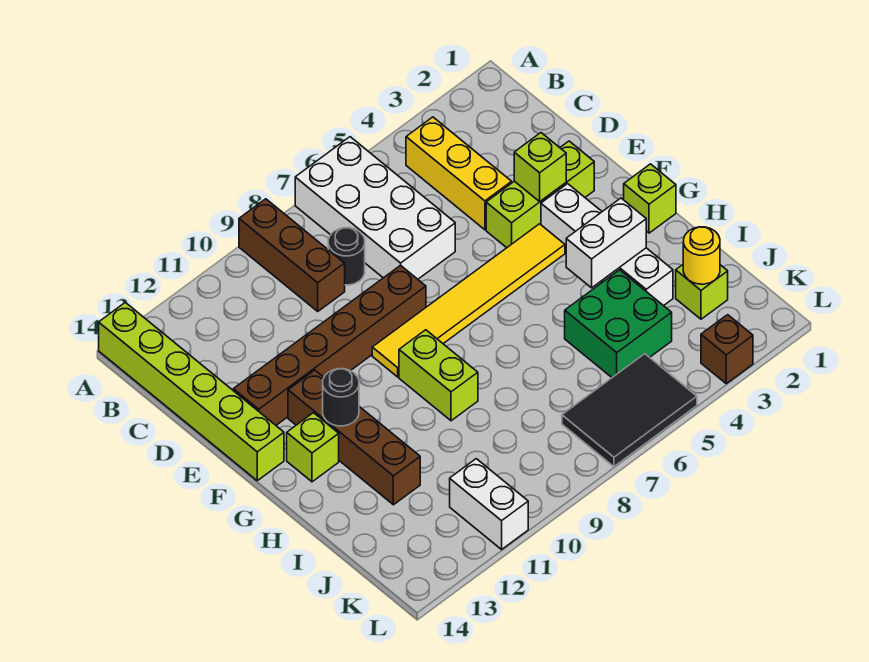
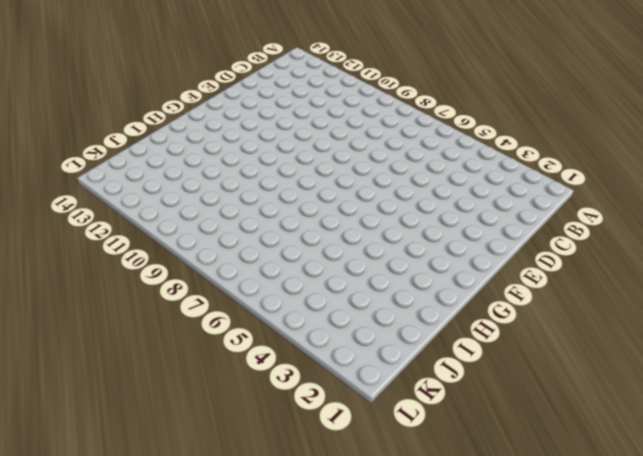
none -> white 2x4 brick [295,137,455,279]
none -> brown 1x3 brick [239,199,345,311]
none -> lime 1x6 brick [99,302,284,481]

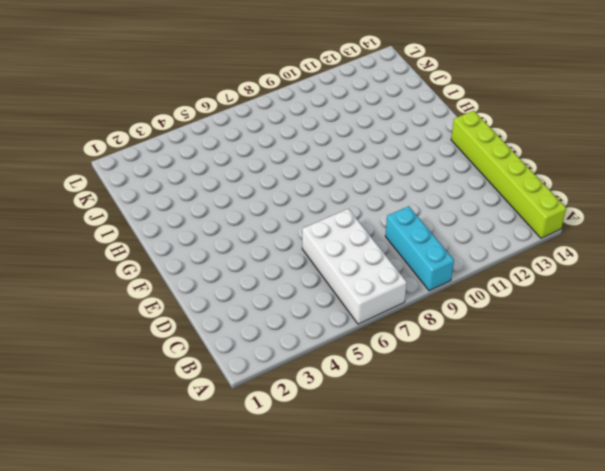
cyan 1x3 brick [385,206,454,291] -> brown 1x3 brick [239,199,345,311]
none -> yellow 1x3 brick [406,117,512,230]
none -> black 1x1 round brick [328,228,365,285]
none -> lime 1x3 brick [486,141,594,248]

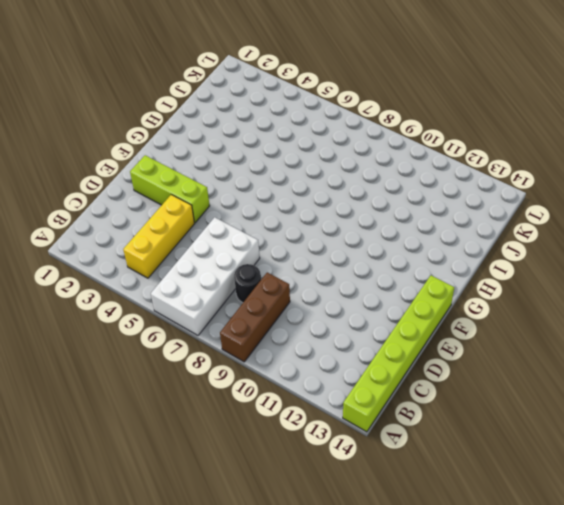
none -> brown 1x6 brick [233,265,426,425]
none -> white 1x4 brick [541,184,673,306]
none -> yellow 1x6 tile [372,224,565,377]

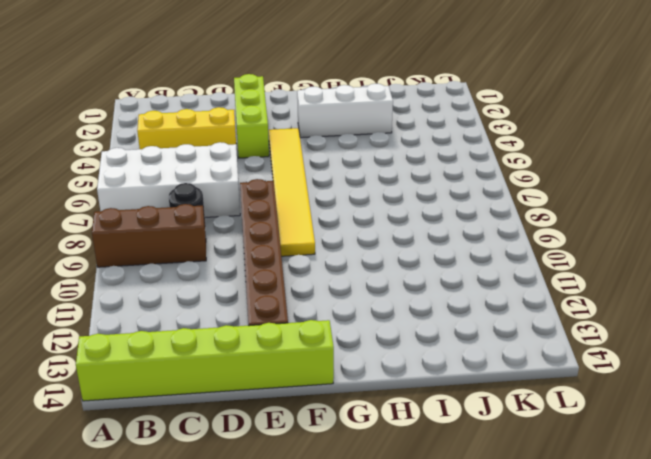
white 1x3 brick [297,84,393,138] -> white 1x4 brick [541,184,673,306]
none -> brown 1x4 brick [288,370,420,505]
none -> lime 1x1 brick [624,164,676,233]
none -> lime 1x2 brick [399,330,478,421]

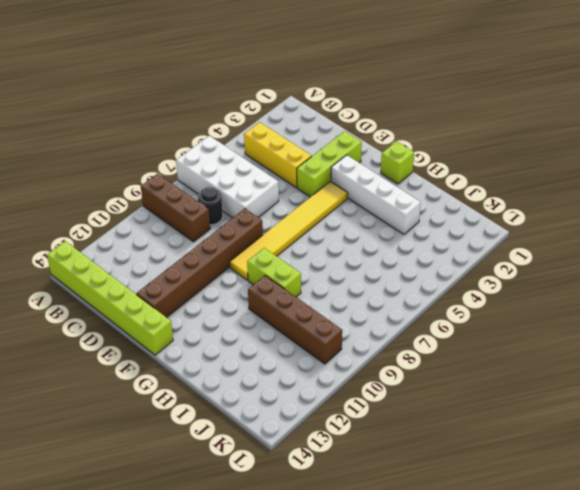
brown 1x4 brick [248,276,342,364] -> brown 1x4 brick moved to [288,370,420,505]
none -> lime 1x1 brick [287,413,339,482]
none -> green 2x2 brick [565,270,672,377]
none -> lime 1x1 brick [676,265,728,319]

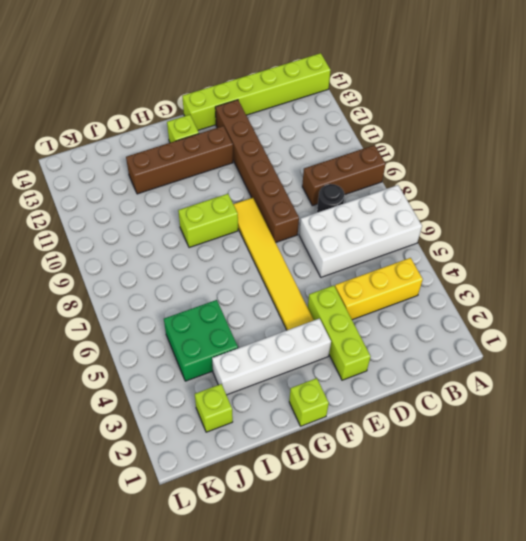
none -> black 2x3 tile [562,354,697,466]
none -> white 1x2 brick [450,459,528,549]
none -> brown 1x1 brick [701,315,753,384]

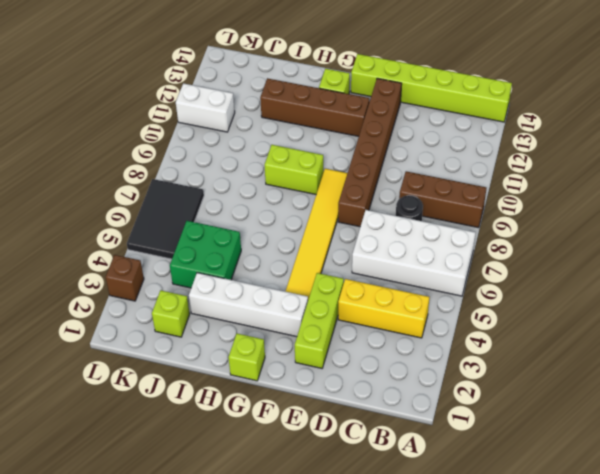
none -> lime 1x1 brick [514,133,566,201]
none -> black 1x1 round brick [323,369,359,426]
none -> white 1x2 brick [566,198,646,288]

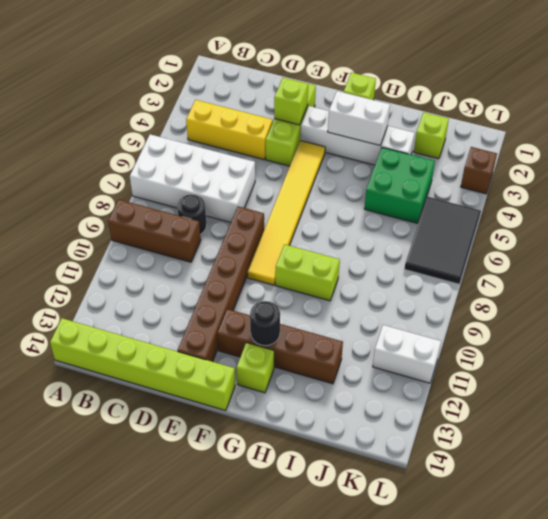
white 1x2 brick [328,91,390,146] -> white 1x2 brick turned to [566,198,646,288]
none -> yellow 1x1 round brick [683,227,720,284]

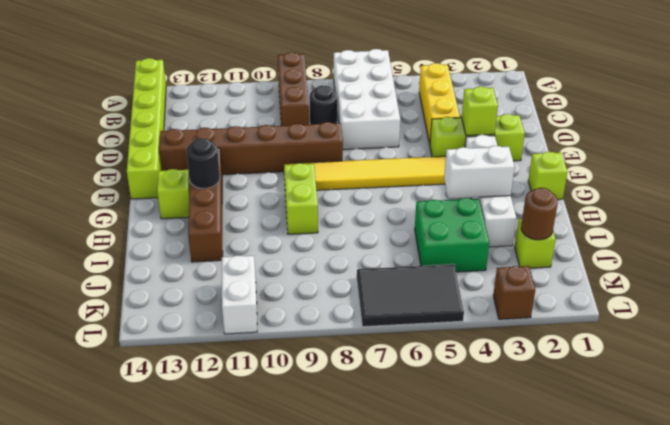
brown 1x1 round brick [521,188,558,240] -> yellow 1x1 round brick [683,227,720,284]

